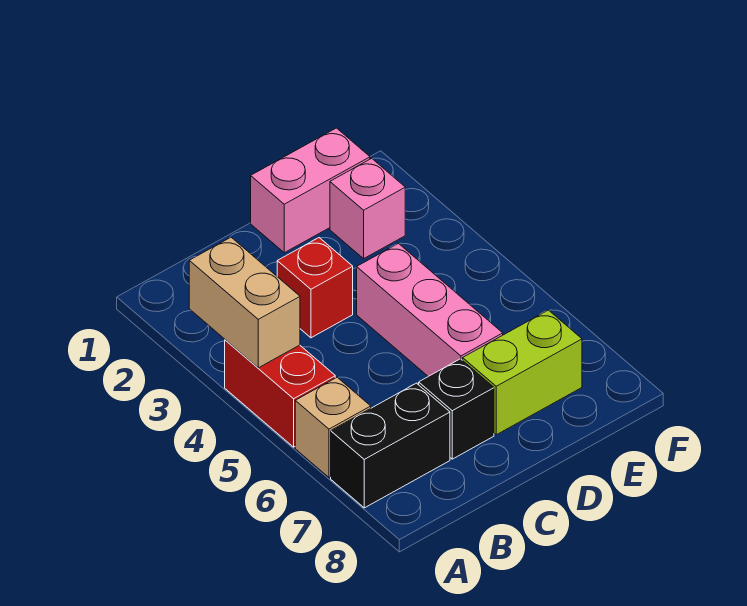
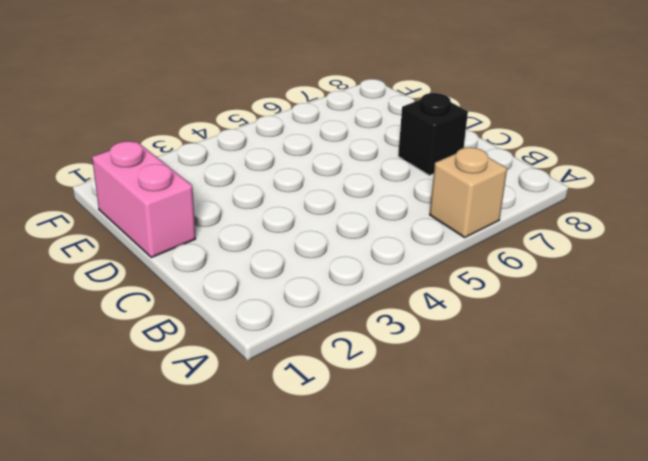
none -> red 1x2 brick [225,340,335,447]
none -> black 1x2 brick [331,383,450,508]

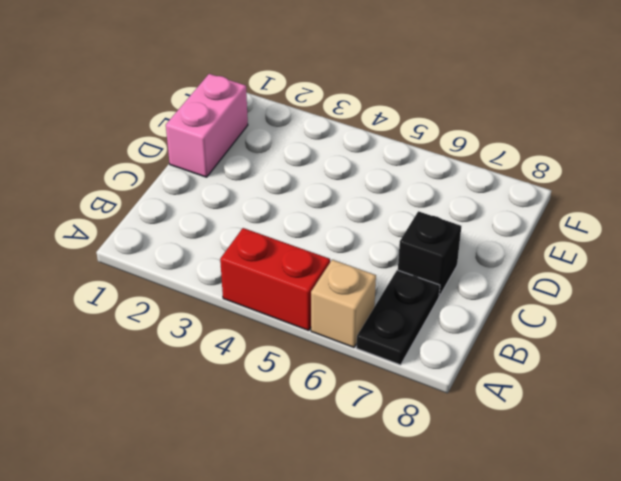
black 1x2 plate [356,270,440,365] -> black 1x2 brick [331,383,450,508]
none -> red 1x1 brick [277,238,353,338]
none -> pink 1x3 brick [357,244,503,376]

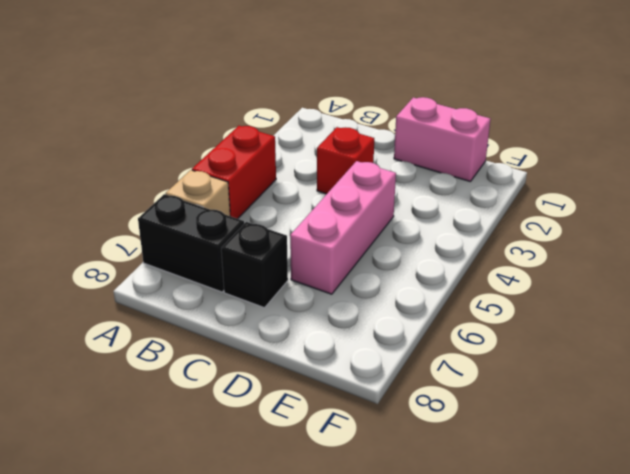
none -> lime 1x2 brick [463,310,582,435]
none -> pink 1x1 brick [330,158,405,259]

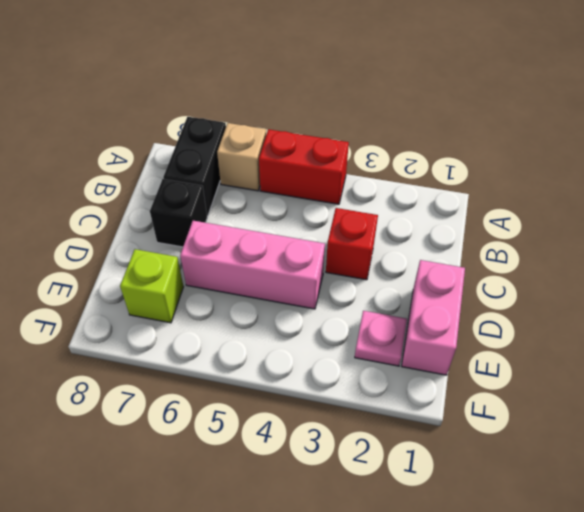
pink 1x1 plate [355,311,407,366] -> pink 1x1 brick [330,158,405,259]
lime 1x1 brick [120,249,184,323] -> lime 1x2 brick [463,310,582,435]
none -> tan 1x2 brick [189,237,300,368]

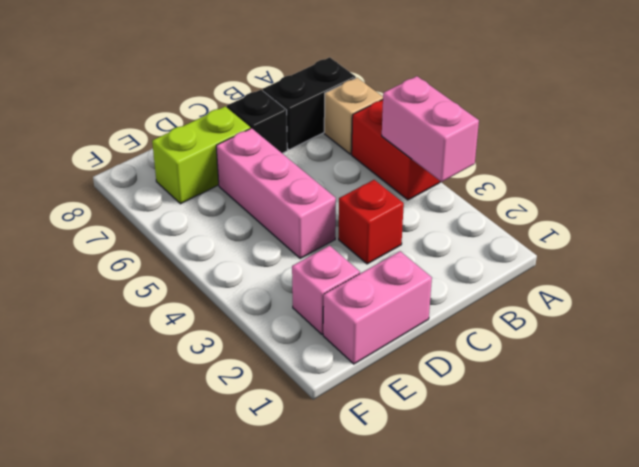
pink 1x2 brick [382,76,479,182] -> tan 1x2 brick [189,237,300,368]

